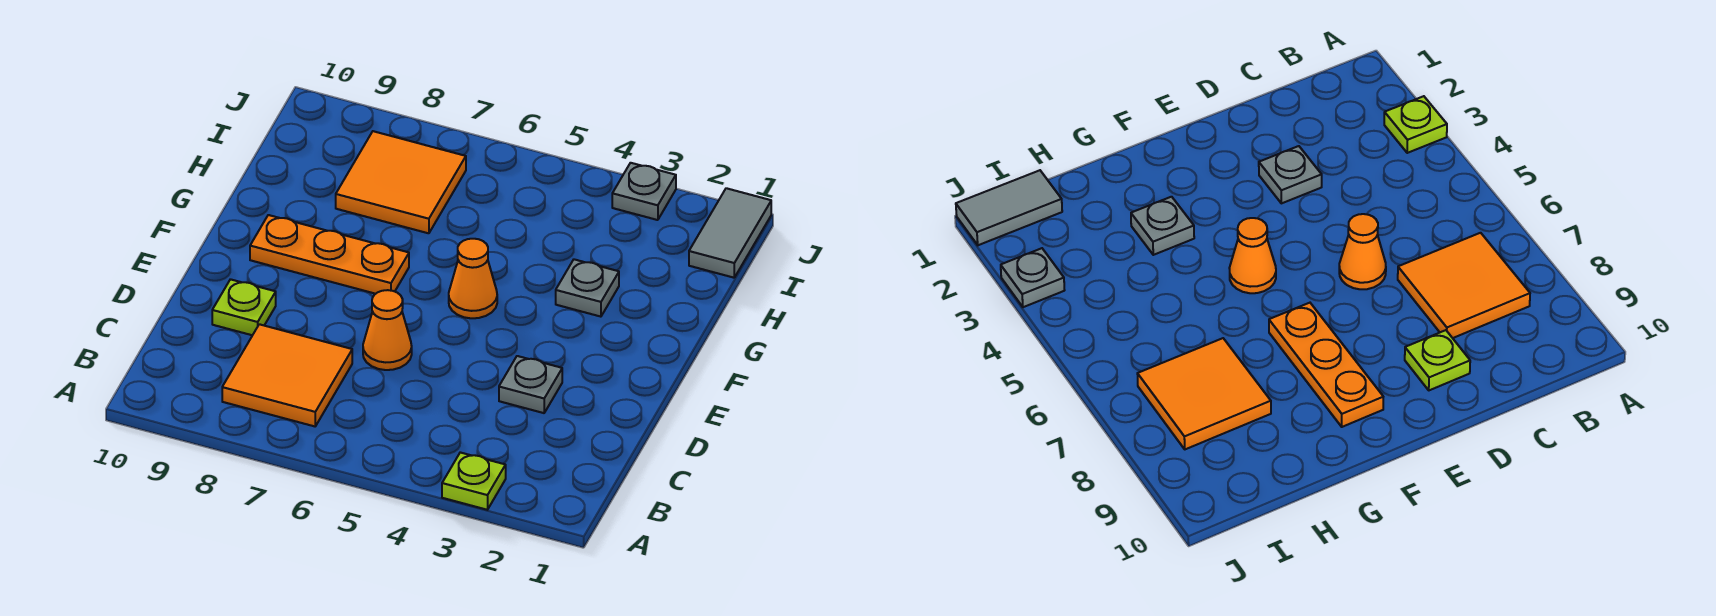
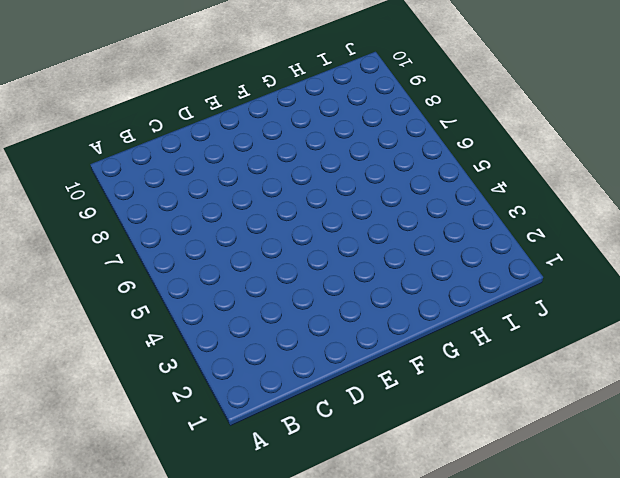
none -> lime 1x1 plate [442,452,506,510]
none -> orange 2x2 tile [222,324,352,426]

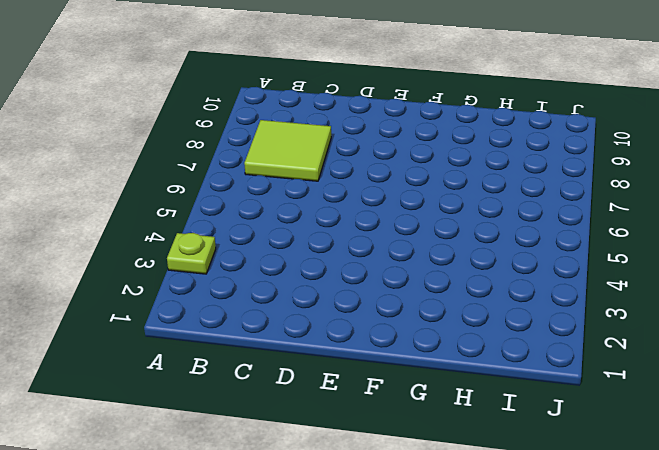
lime 2x2 tile [244,120,331,181] -> orange 2x2 tile [222,324,352,426]
none -> grey 1x1 plate [499,356,562,413]
none -> orange 1x1 cone [363,290,412,370]

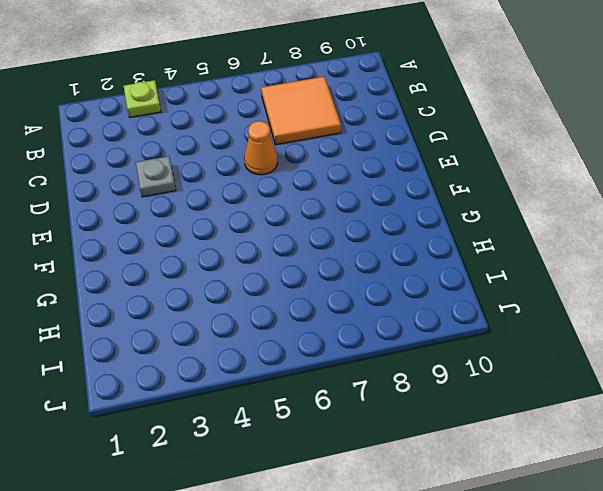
none -> lime 1x1 plate [212,279,276,335]
none -> orange 1x1 cone [449,239,497,318]

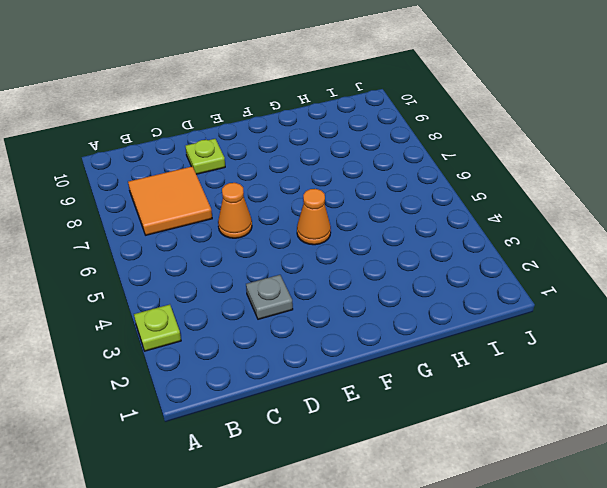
none -> orange 1x3 plate [250,215,409,294]
none -> grey 1x1 plate [556,259,619,317]

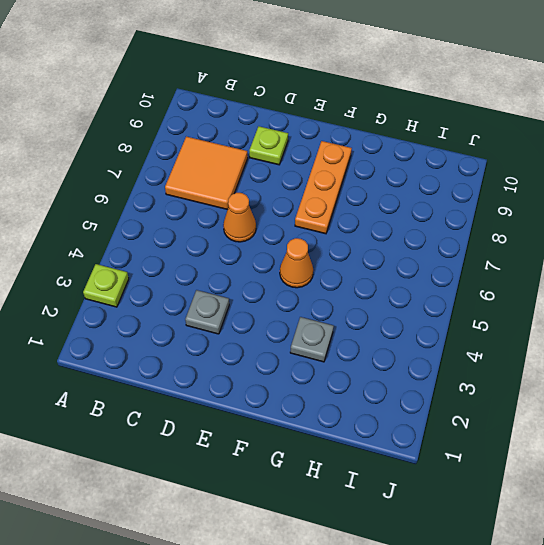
none -> orange 2x2 tile [336,131,466,233]
none -> grey 1x2 tile [689,188,771,278]

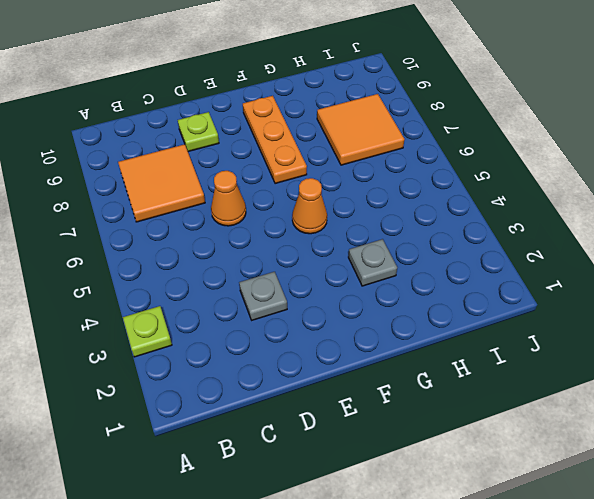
none -> grey 1x2 tile [689,188,771,278]
none -> grey 1x1 plate [612,163,676,220]

